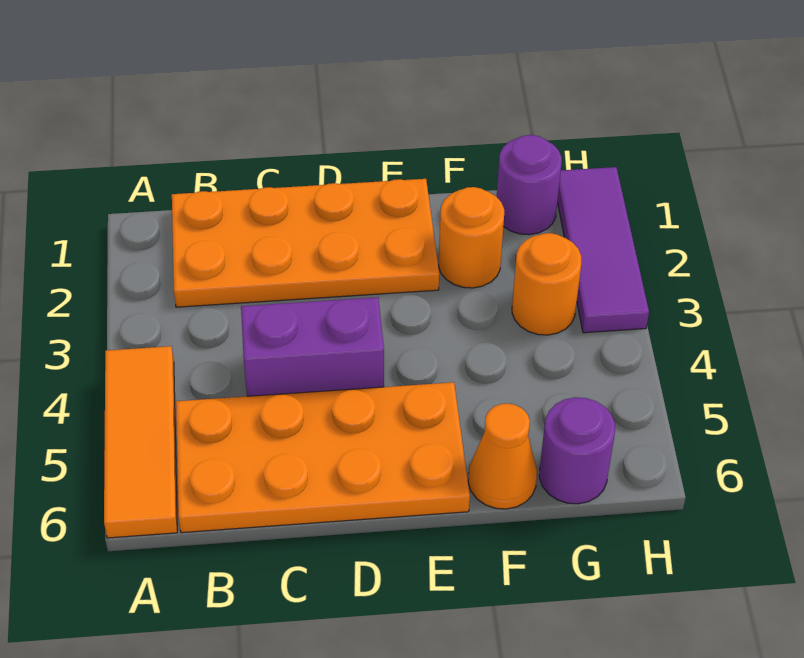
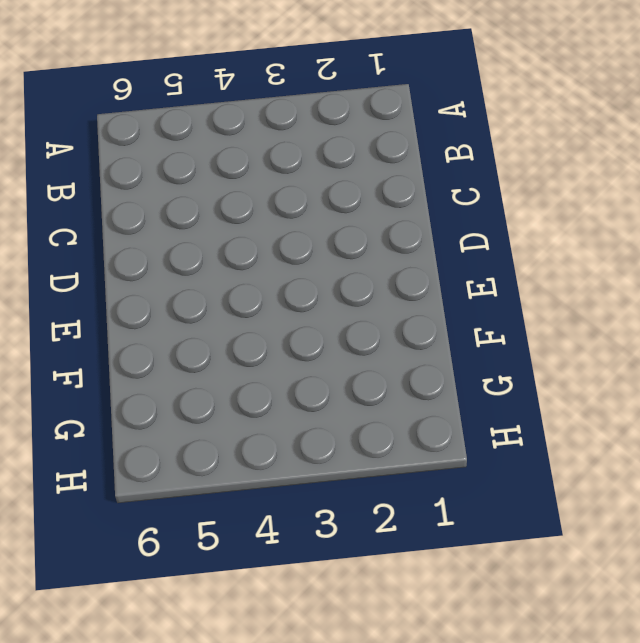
none -> orange 1x3 tile [104,346,177,538]
none -> orange 2x4 plate [172,179,439,307]

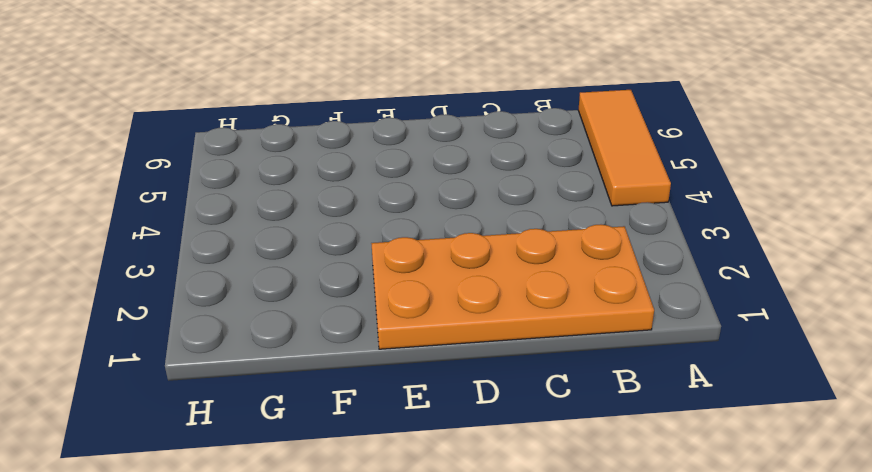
none -> orange 2x4 plate [176,382,470,533]
none -> purple 1x2 brick [241,297,384,396]

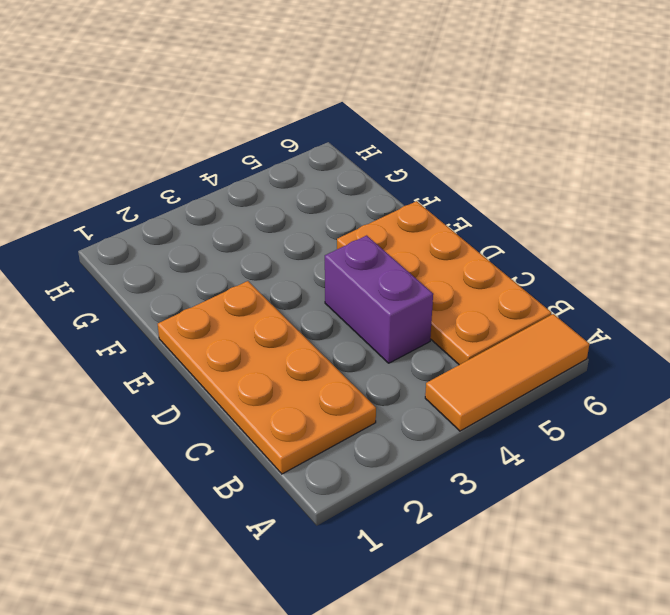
none -> orange 1x1 round brick [439,187,504,288]
none -> orange 1x1 cone [468,403,537,509]

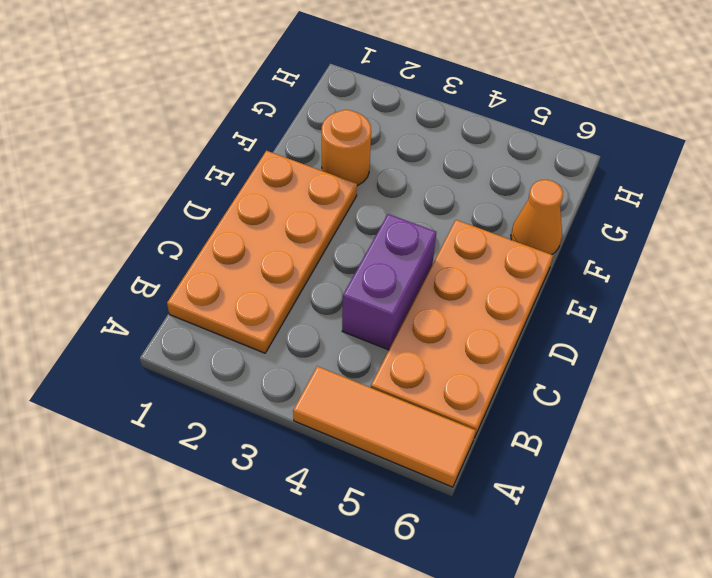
none -> purple 1x1 round brick [497,135,562,235]
none -> orange 1x1 round brick [512,233,581,335]

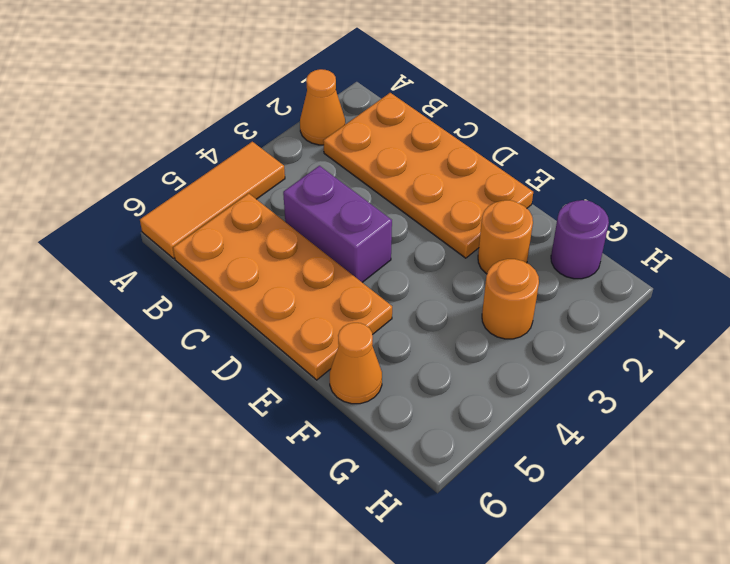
orange 1x1 cone [300,69,345,145] -> none
none -> purple 1x1 round brick [539,397,615,504]
none -> purple 1x3 tile [557,167,649,333]

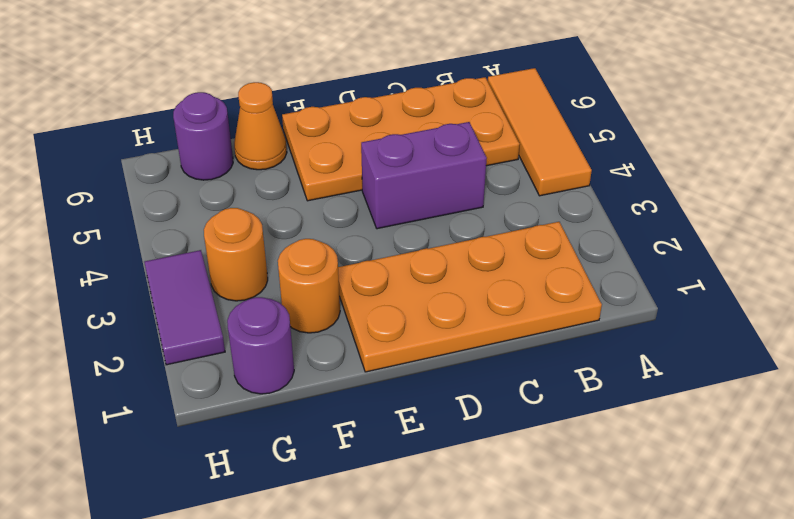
purple 1x2 tile [144,250,225,365] -> purple 1x3 tile [557,167,649,333]

